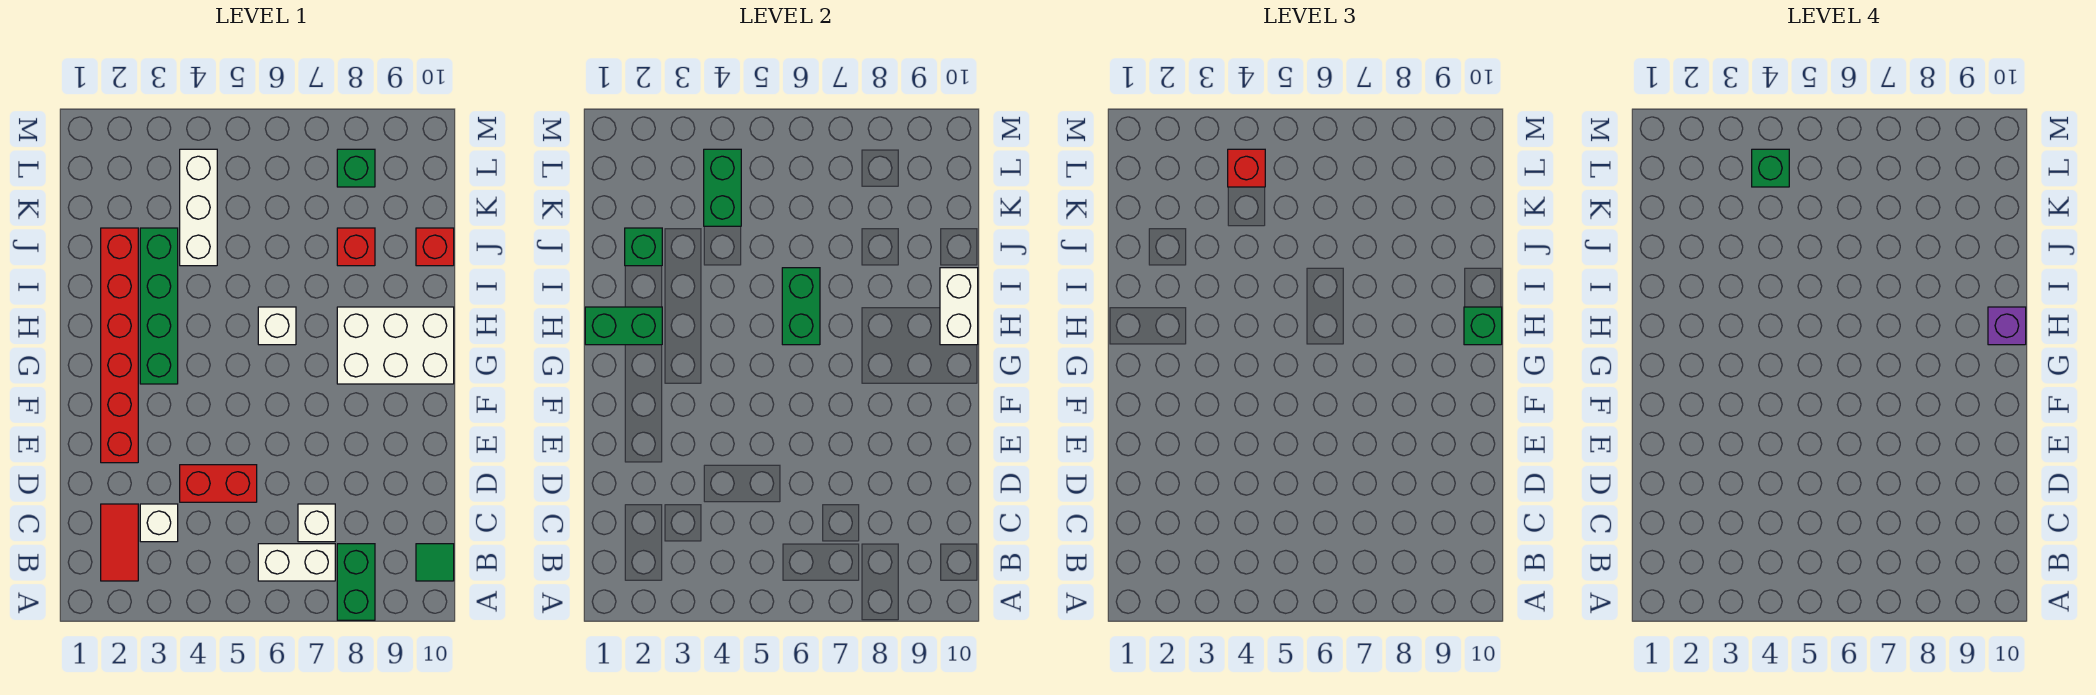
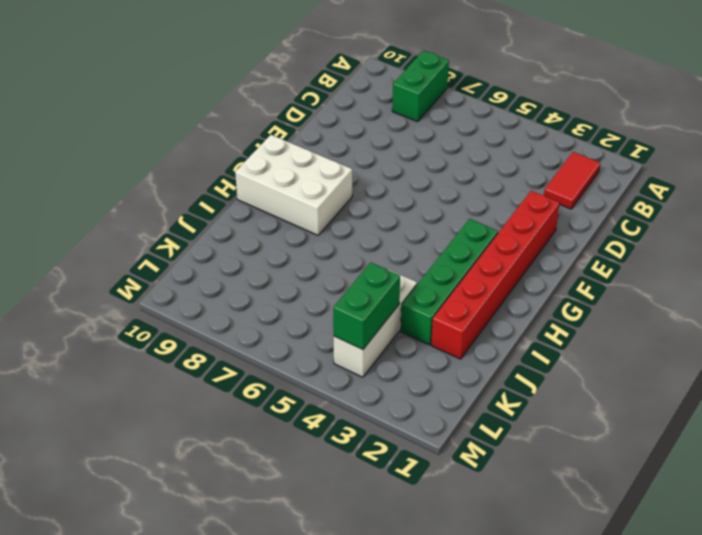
none -> white 1x2 brick [258,544,335,581]
none -> green 1x1 tile [416,544,454,581]
none -> white 1x1 brick [140,504,178,542]

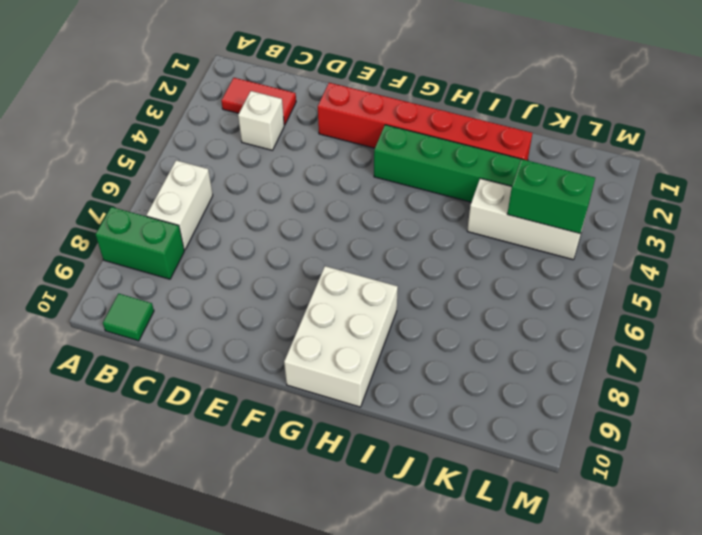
none -> white 1x1 brick [298,504,335,542]
none -> red 1x2 brick [180,465,257,502]
none -> white 1x1 brick [258,307,296,345]

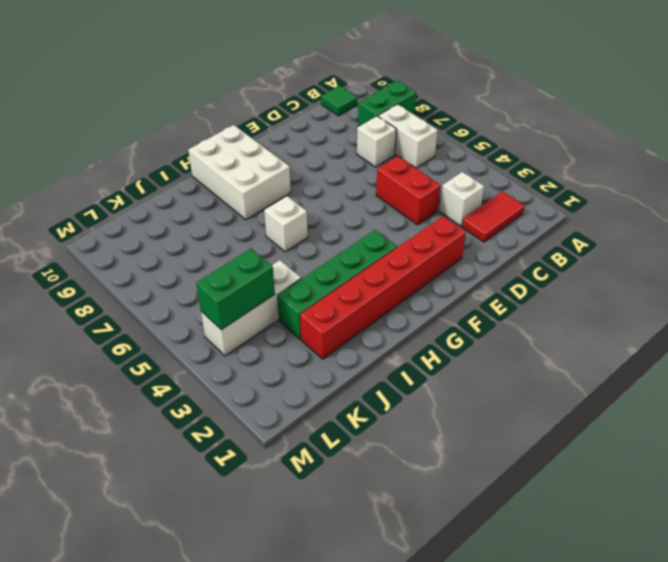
none -> red 1x1 brick [337,228,375,266]
none -> red 1x1 brick [416,228,454,266]
none -> green 1x1 brick [337,149,375,187]

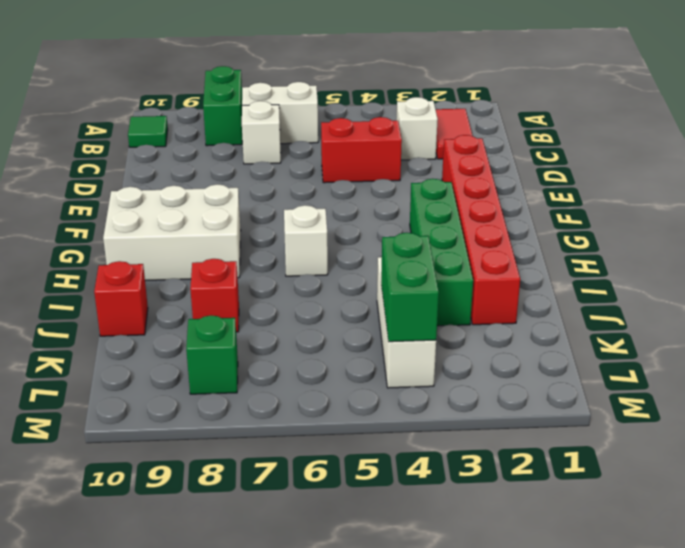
none -> green 1x2 brick [585,307,662,345]
none -> green 1x2 brick [782,268,820,345]
none -> white 1x2 brick [940,268,978,345]

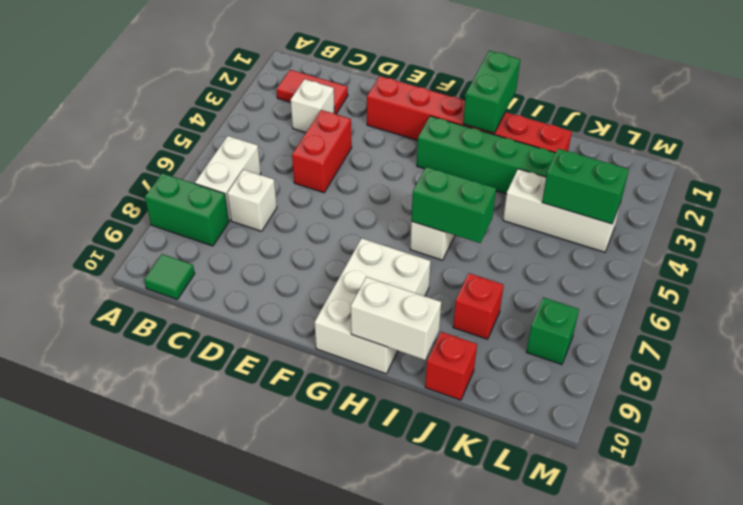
none -> green 1x1 brick [625,228,662,266]
none -> green 1x1 brick [1464,307,1502,345]
none -> red 1x1 brick [1228,149,1265,187]

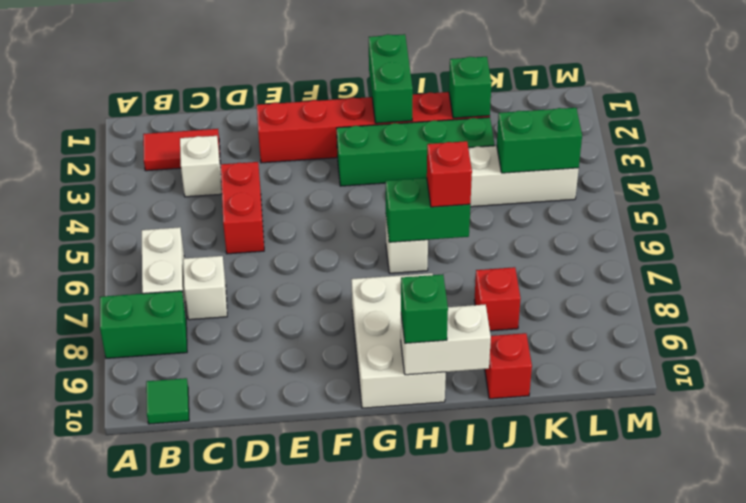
red 1x1 brick [427,141,472,207] -> red 1x1 brick moved to [1228,149,1265,187]
none -> green 1x1 brick [337,149,375,187]
none -> purple 1x1 brick [1988,307,2026,345]
none -> green 1x1 brick [1752,149,1789,187]

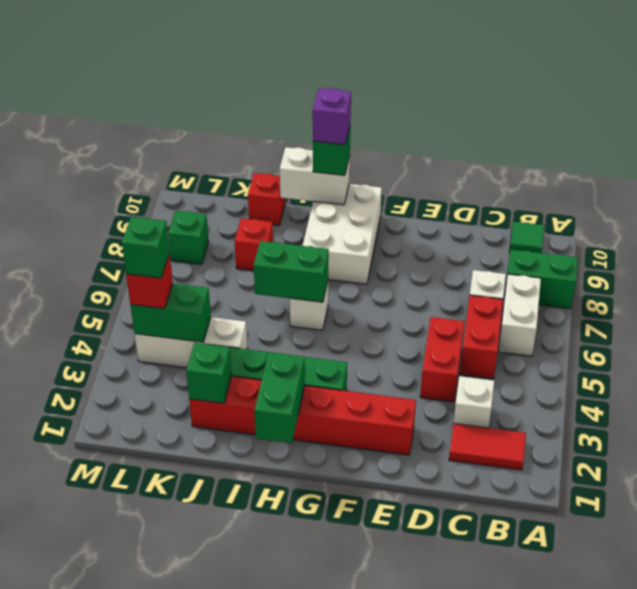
red 1x2 brick [460,295,503,379] -> none

